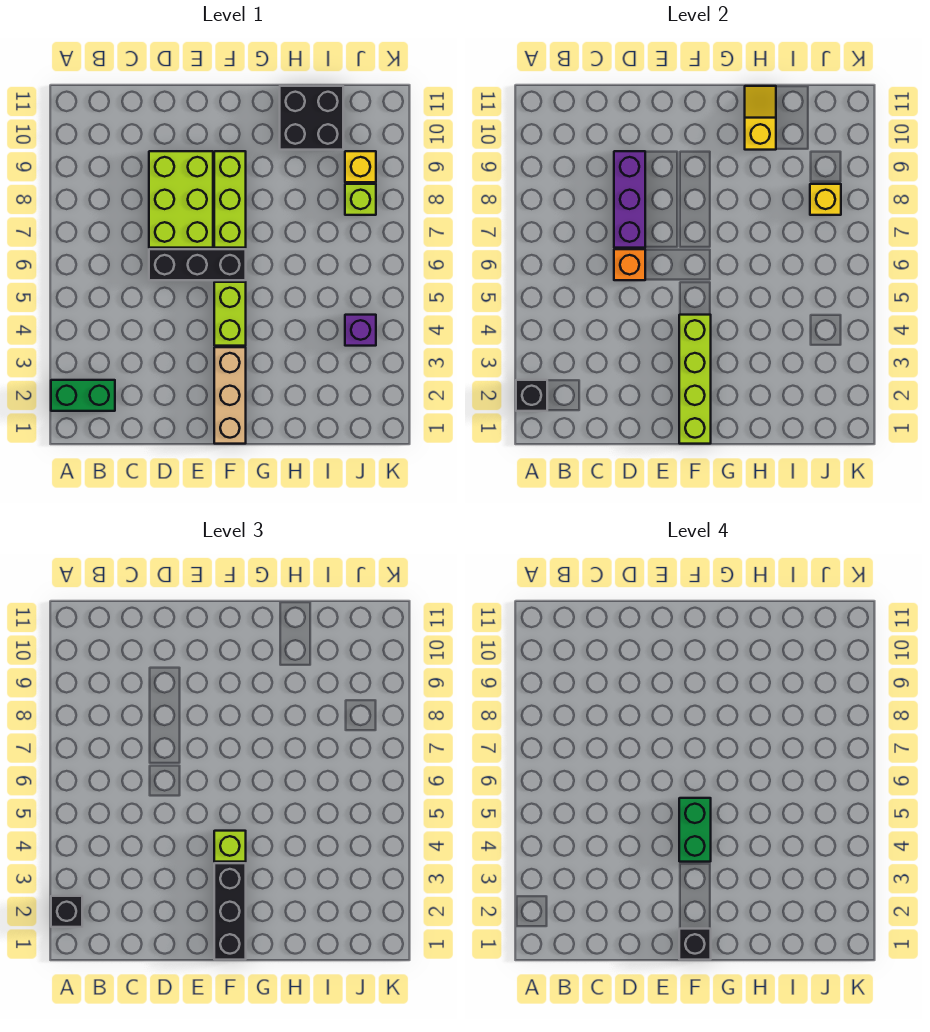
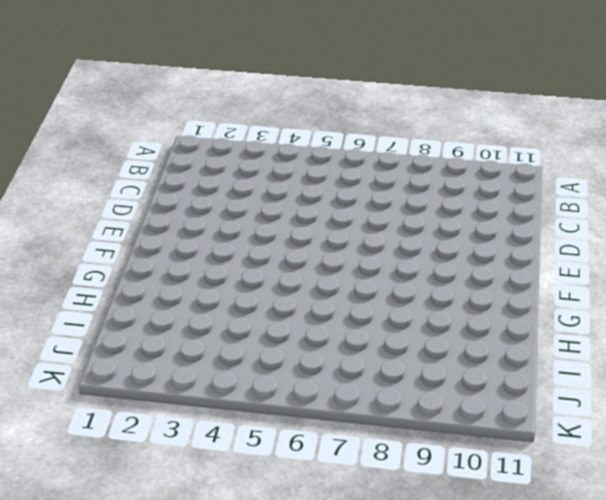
none -> green 1x2 brick [51,380,115,411]
none -> black 1x3 brick [149,249,246,280]
none -> lime 2x3 brick [149,151,213,248]

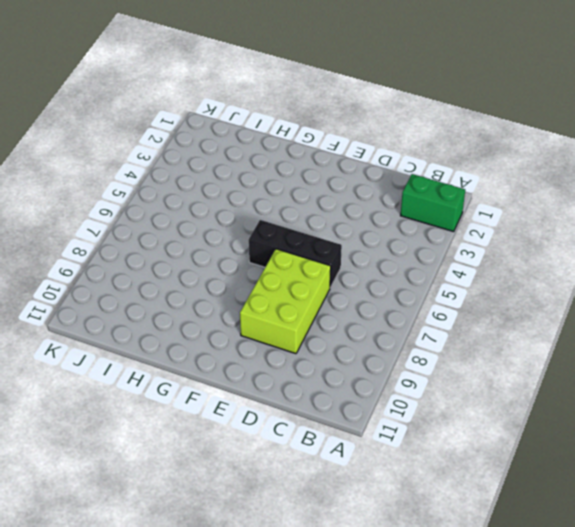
none -> tan 1x3 brick [214,347,246,444]
none -> lime 1x2 brick [214,282,246,346]
none -> lime 1x3 brick [214,151,246,248]

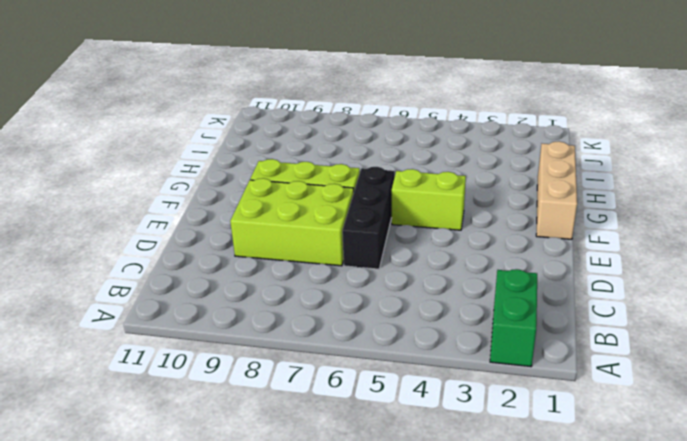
tan 1x3 brick [536,141,577,239] -> tan 1x3 brick turned to [214,347,246,444]
none -> black 2x2 brick [280,86,343,150]
none -> purple 1x1 brick [345,315,376,346]
none -> lime 1x1 brick [345,184,376,215]

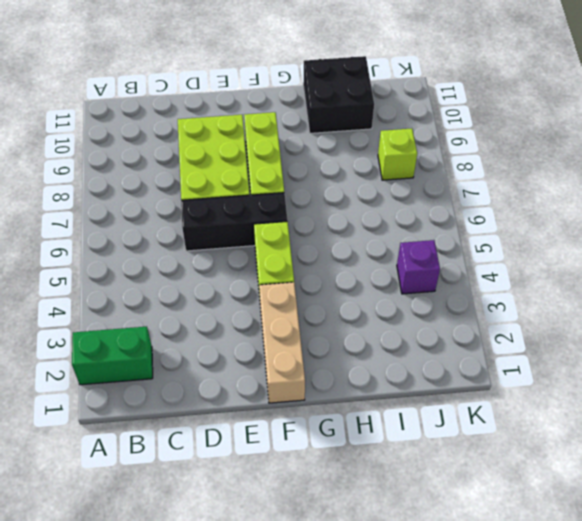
none -> yellow 1x1 brick [345,151,376,182]
none -> black 1x1 brick [516,380,547,411]
none -> orange 1x1 brick [614,249,645,280]

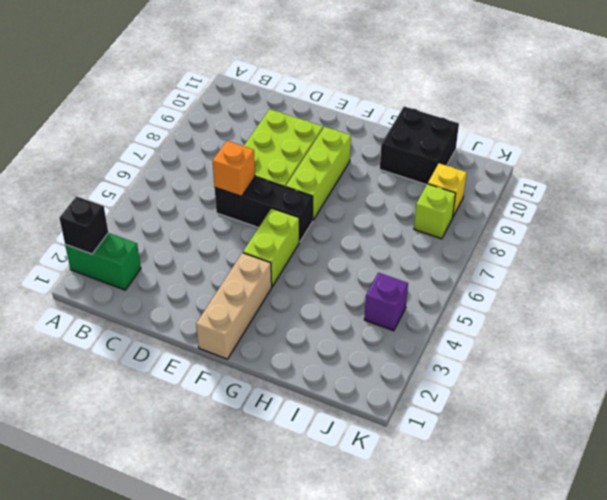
none -> purple 1x3 brick [614,151,645,248]
none -> lime 1x4 brick [679,315,711,444]
none -> yellow 1x2 slope [745,86,776,150]

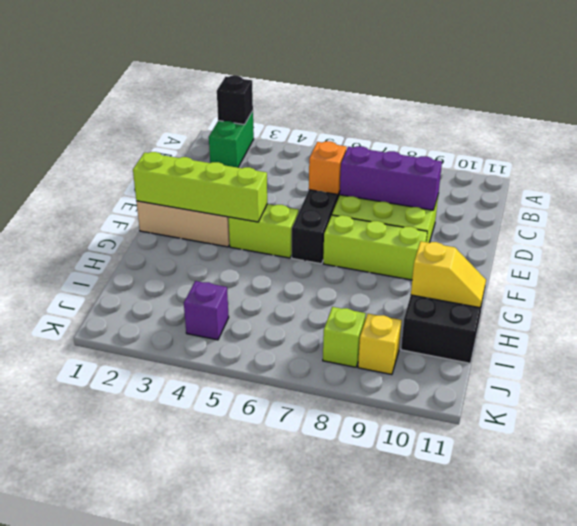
none -> yellow 1x1 brick [810,184,841,215]
none -> black 1x1 brick [51,896,82,927]
none -> black 1x3 brick [214,863,246,960]

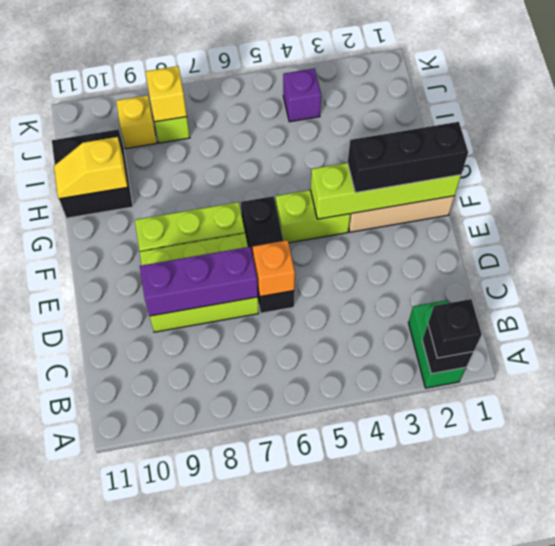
none -> lime 1x1 brick [214,831,246,862]
none -> black 1x1 brick [679,929,711,960]
none -> green 1x2 brick [679,798,711,862]

